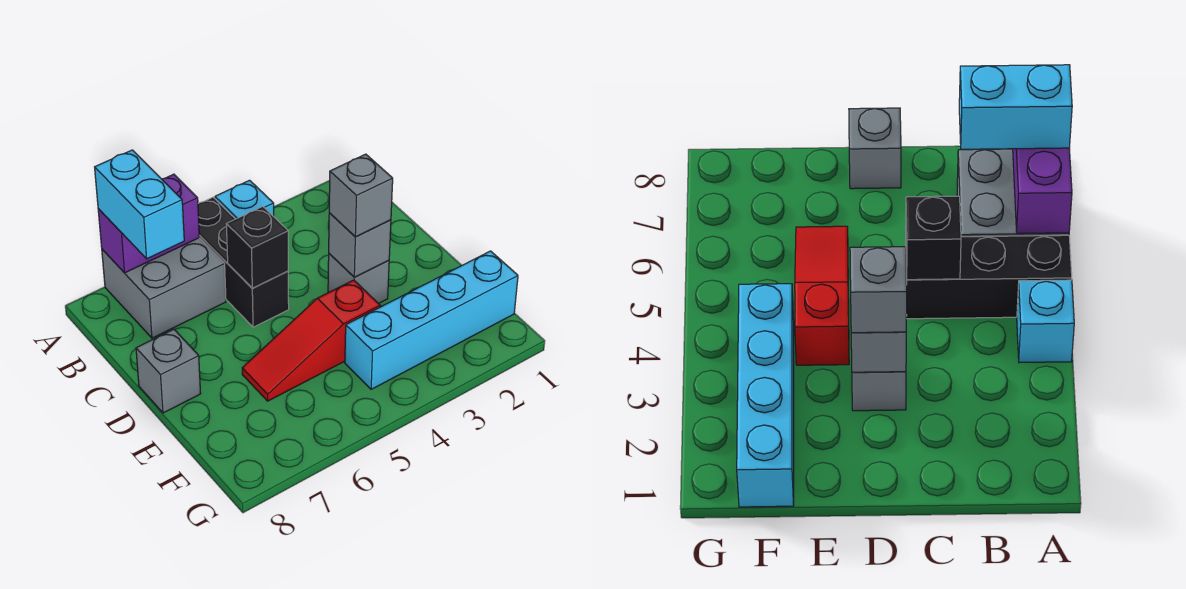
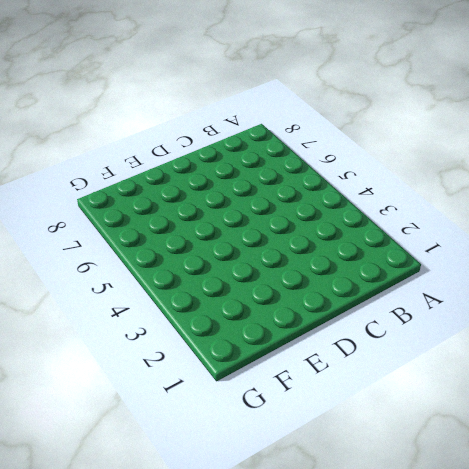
none -> cyan 1x1 brick [215,180,274,219]
none -> black 1x3 brick [198,197,289,327]
none -> grey 2x2 brick [102,238,226,338]

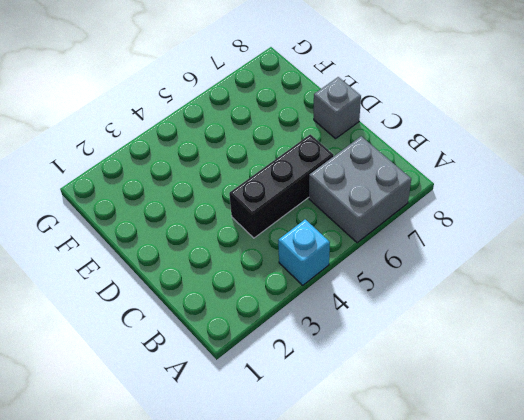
black 1x3 brick [229,134,334,238] -> black 1x3 brick turned to [198,197,289,327]
none -> grey 1x1 brick [328,254,389,304]
none -> red 1x3 slope [242,280,380,401]
none -> cyan 1x4 brick [345,251,518,389]

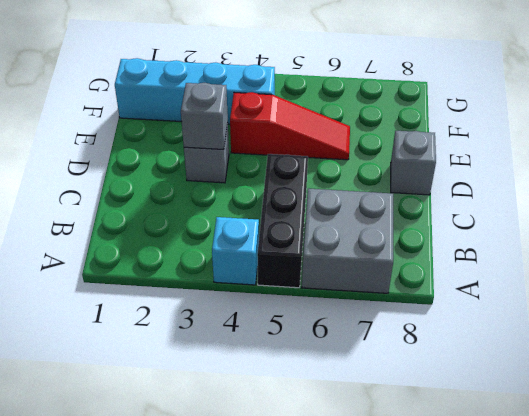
none -> purple 1x2 brick [98,174,199,273]
none -> black 1x1 brick [227,207,288,288]
none -> cyan 1x2 brick [95,150,184,259]

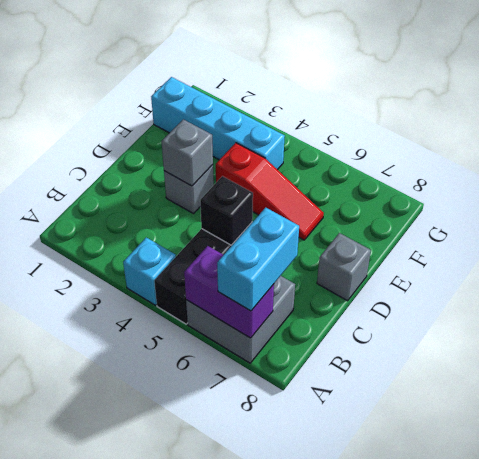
none -> grey 1x1 brick [329,154,393,237]

